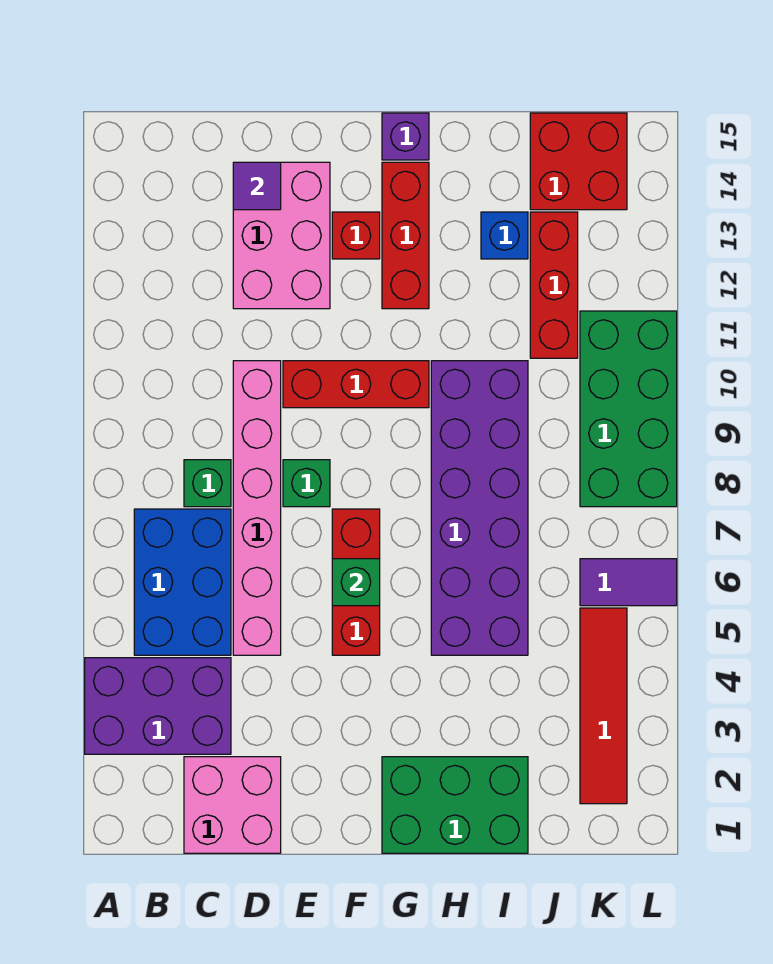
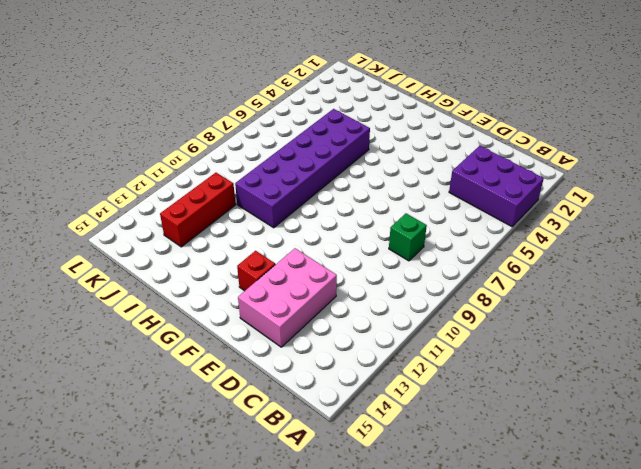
none -> blue 2x3 brick [134,509,231,655]
none -> pink 2x2 brick [184,757,281,853]
none -> pink 1x6 brick [233,361,281,655]

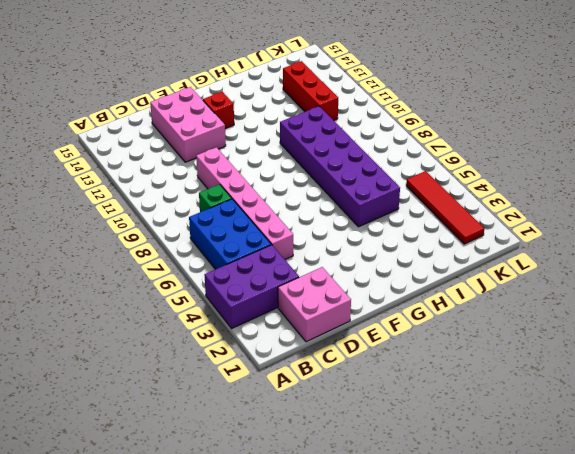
none -> green 1x1 brick [283,460,330,507]
none -> red 1x3 brick [283,361,429,408]
none -> red 1x3 brick [332,509,380,655]

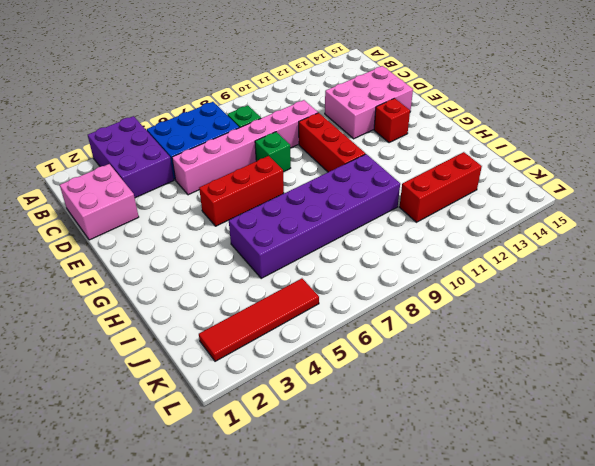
none -> green 2x3 brick [382,757,528,853]
none -> red 1x3 brick [382,162,429,309]
none -> purple 1x1 brick [382,113,429,160]

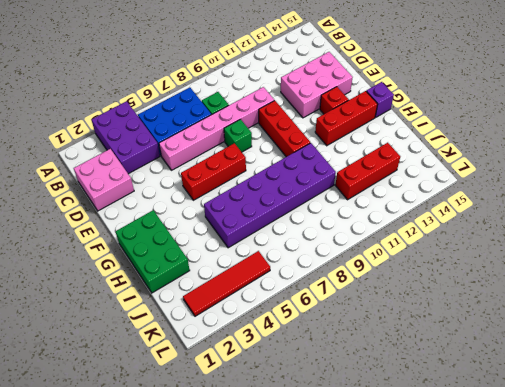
none -> blue 1x1 brick [481,212,528,259]
none -> red 2x2 brick [530,113,627,210]
none -> purple 1x2 tile [580,559,677,606]

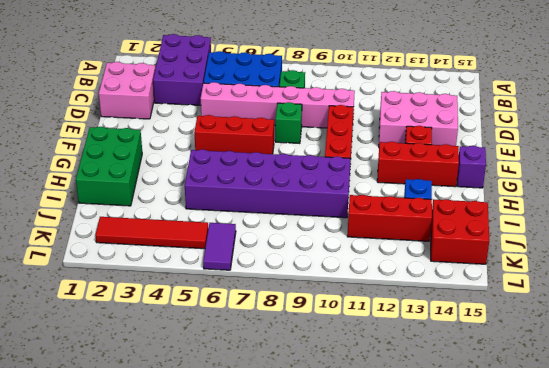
none -> green 2x4 brick [580,311,677,507]
none -> purple 1x1 tile [233,162,281,210]
none -> green 1x1 brick [332,559,380,606]

